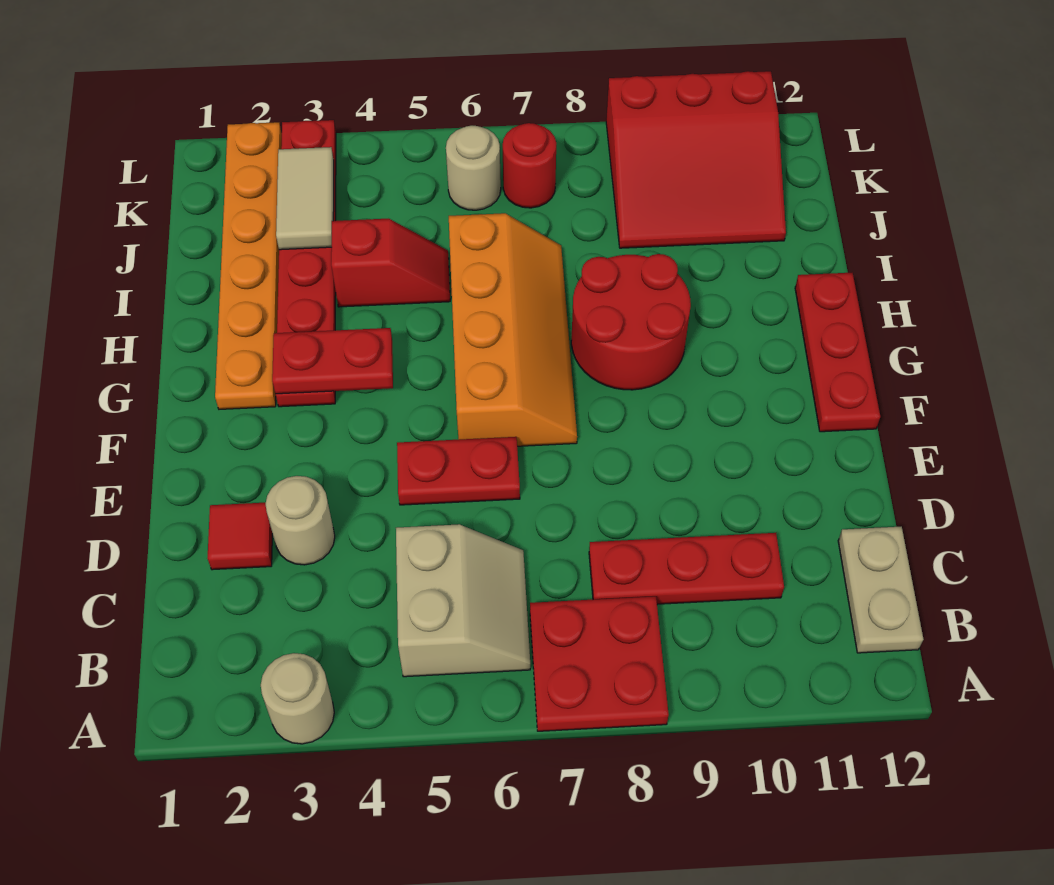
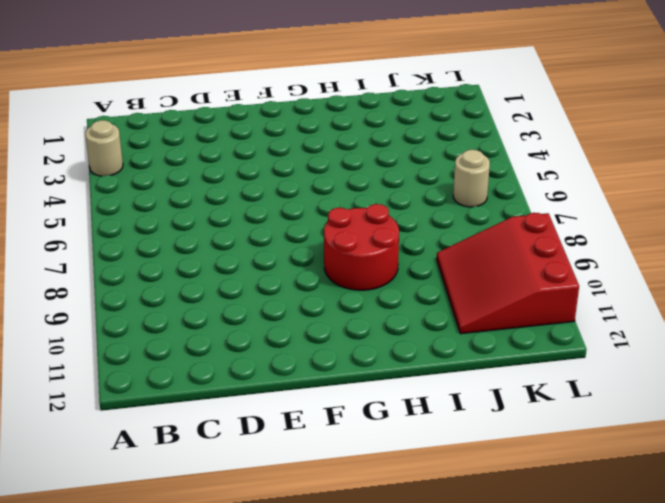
none -> red 2x2 plate [530,596,669,731]
none -> tan 2x2 slope [396,524,530,677]
none -> tan 1x2 plate [838,527,923,653]

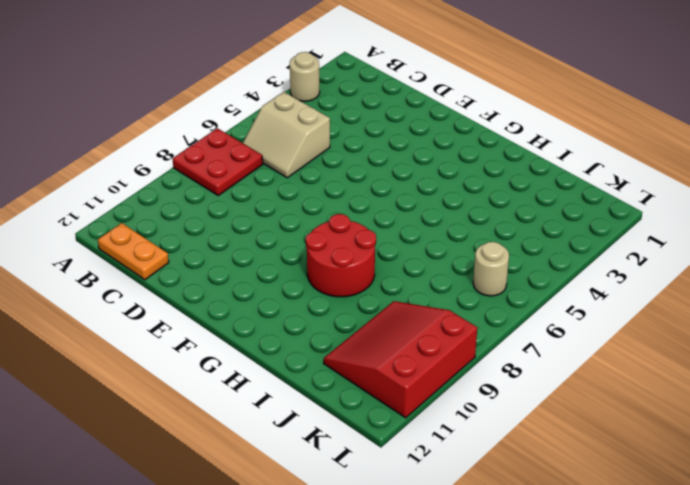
orange 1x2 plate [98,223,169,280] -> tan 1x2 plate [838,527,923,653]
none -> red 1x3 plate [589,533,784,604]
none -> red 1x1 tile [208,503,272,570]
none -> tan 1x1 round brick [266,476,335,565]

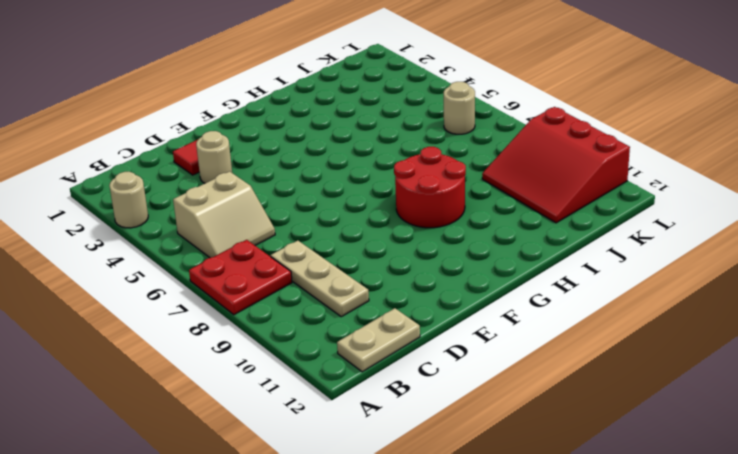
tan 1x3 plate [271,241,369,317] -> red 1x3 plate [589,533,784,604]
none -> red 1x2 plate [397,437,520,505]
none -> orange 2x4 slope [449,213,577,446]
none -> red 1x3 plate [795,273,880,432]

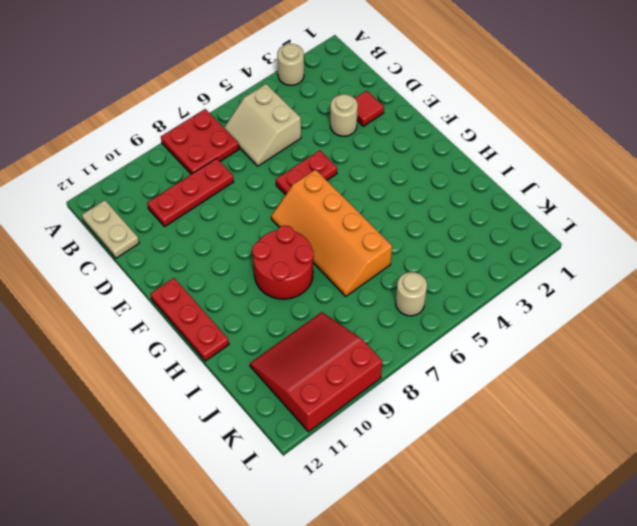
none -> orange 1x6 plate [215,122,282,409]
none -> red 1x6 plate [276,120,336,407]
none -> red 1x2 slope [331,219,450,307]

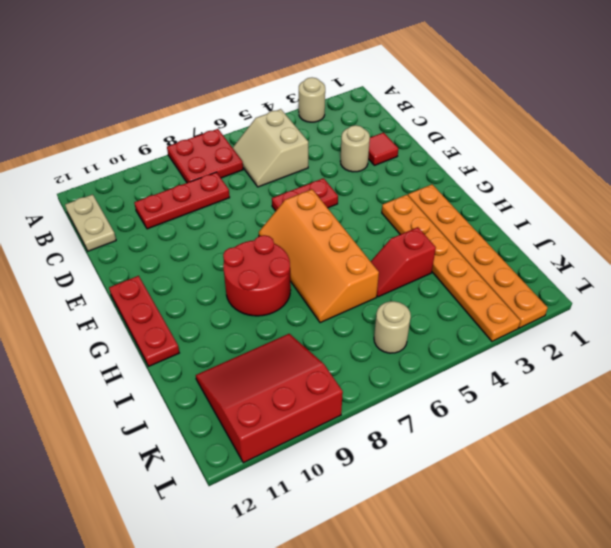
orange 1x6 plate [382,195,520,341] -> red 1x6 plate [276,120,336,407]
none -> red 1x1 round brick [503,123,556,208]
none -> red 1x2 plate [272,328,393,394]
none -> tan 1x2 tile [276,147,334,250]

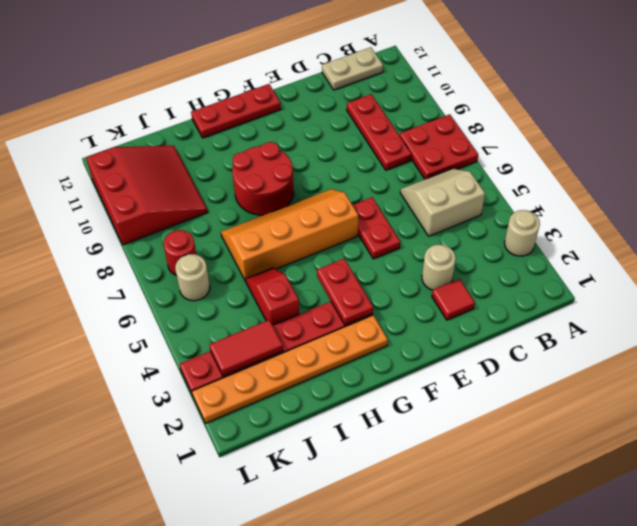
red 1x2 tile [209,320,283,376] -> tan 1x2 tile [276,147,334,250]

